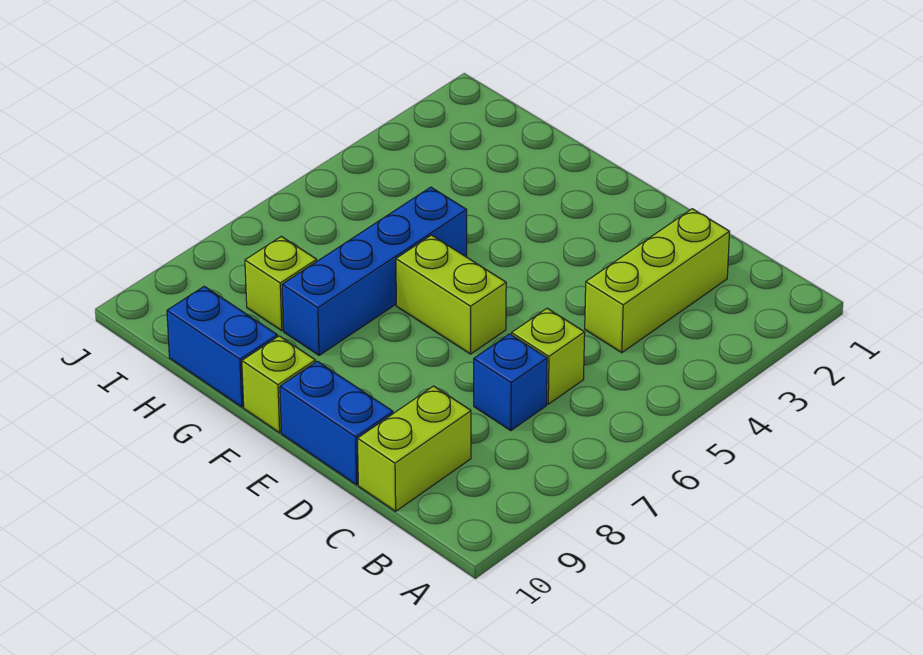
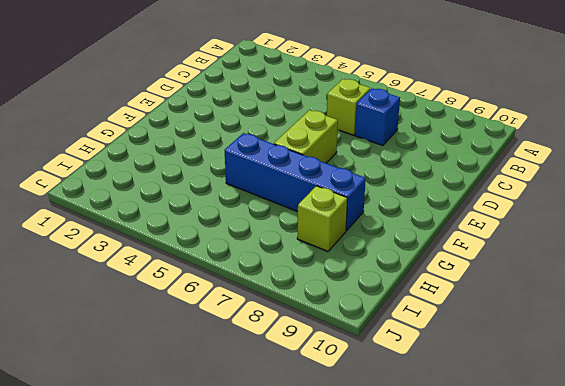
none -> lime 1x3 brick [585,209,730,353]
none -> lime 1x2 brick [358,386,471,511]

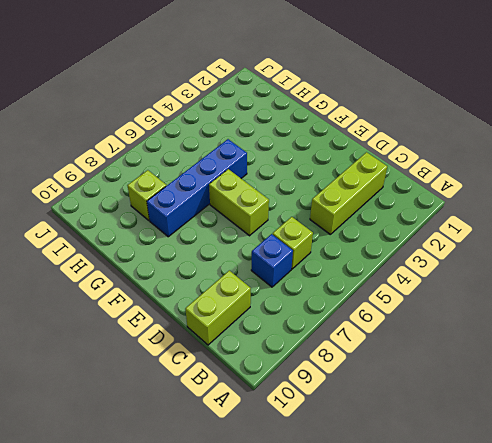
none -> blue 1x2 brick [280,361,393,485]
none -> lime 1x1 brick [242,336,315,433]

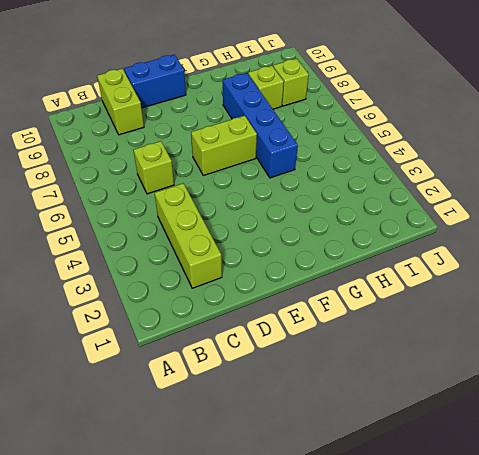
lime 1x1 brick [273,59,309,106] -> lime 1x1 brick moved to [242,336,315,433]
none -> blue 1x1 brick [474,334,547,430]
none -> blue 1x2 brick [167,286,277,407]

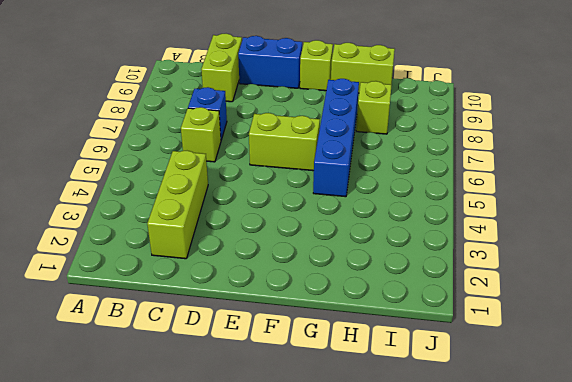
lime 1x2 brick [331,43,395,93] -> blue 1x2 brick [167,286,277,407]

